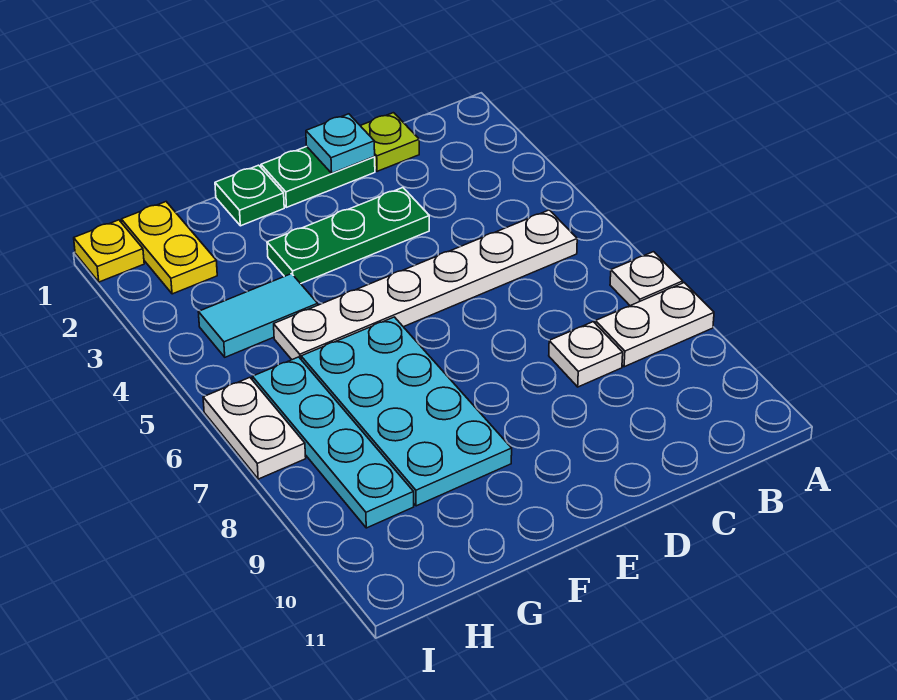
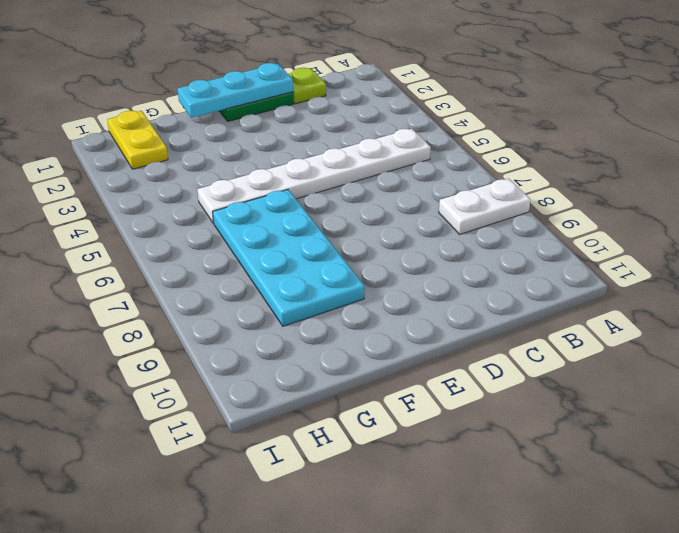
cyan 1x3 plate [178,63,293,118] -> cyan 1x1 plate [306,114,375,173]
none -> white 1x1 plate [610,252,683,306]
none -> white 1x1 plate [549,322,623,387]
none -> green 1x3 plate [267,188,429,284]

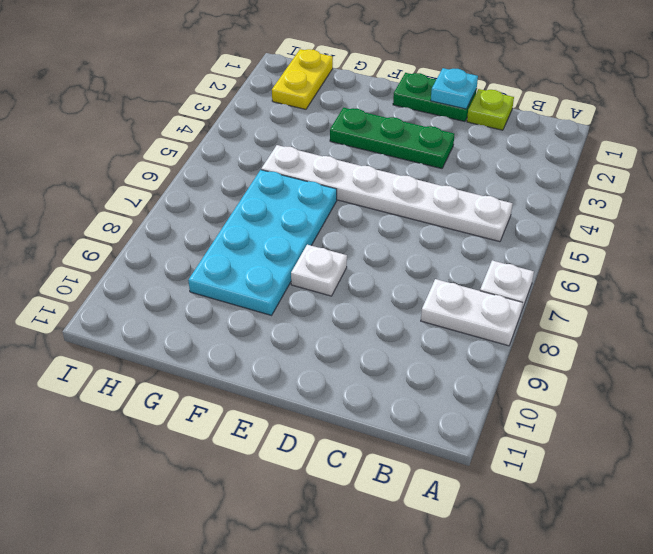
white 1x1 plate [291,245,347,296] -> white 1x1 plate moved to [549,322,623,387]
none -> green 1x1 plate [215,165,284,226]
none -> cyan 1x2 tile [198,274,318,357]
none -> cyan 1x4 plate [253,357,414,528]

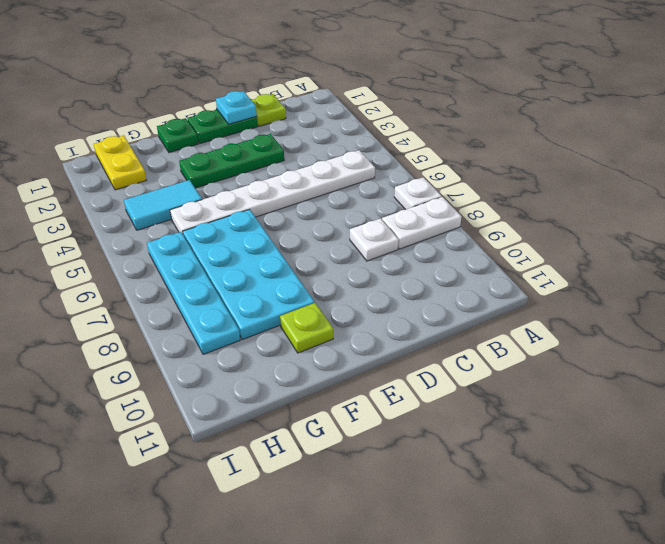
lime 1x1 plate [280,303,333,353] -> none
none -> yellow 1x1 plate [74,220,144,282]
none -> white 1x2 plate [203,378,306,479]

